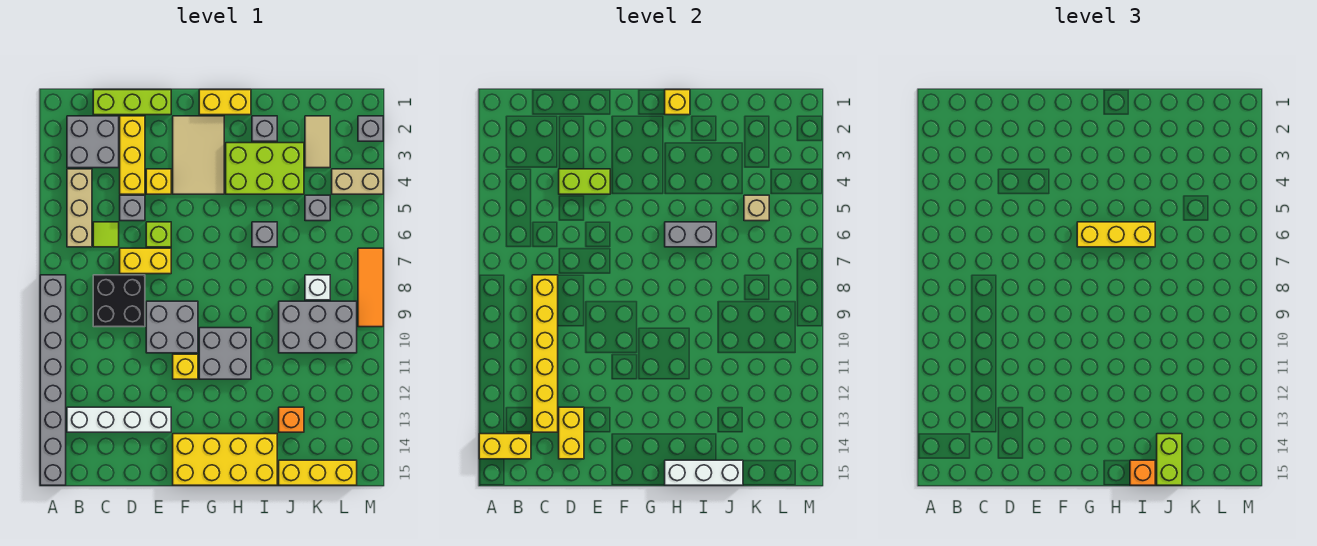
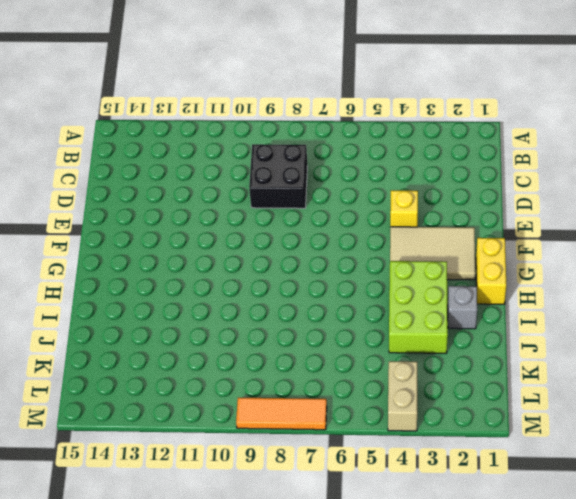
none -> grey 1x8 brick [40,275,66,485]
none -> grey 2x2 brick [67,116,119,168]
none -> tan 1x3 brick [67,169,92,247]
none -> white 1x4 brick [67,407,171,432]

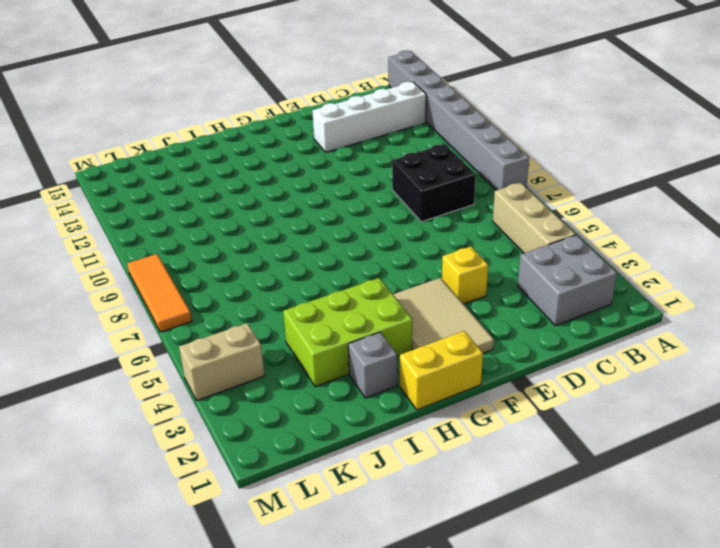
none -> lime 1x3 brick [93,90,171,115]
none -> lime 1x1 tile [93,222,119,247]
none -> yellow 1x3 brick [120,116,145,194]
none -> grey 1x1 brick [120,195,145,221]

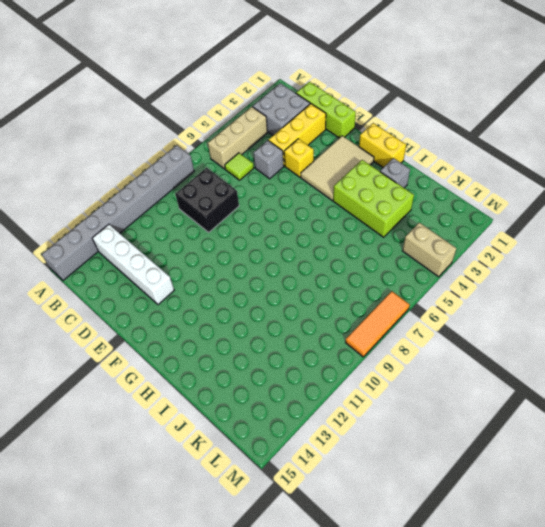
none -> yellow 1x2 brick [120,248,171,274]
none -> lime 1x1 brick [146,222,171,247]
none -> grey 2x2 brick [146,301,198,353]
none -> yellow 1x1 brick [173,354,198,379]

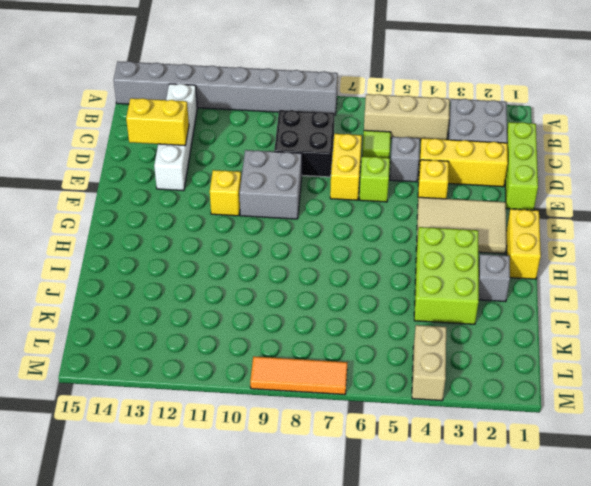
none -> yellow 2x4 brick [173,434,277,485]
none -> grey 2x2 brick [199,328,251,379]
none -> grey 1x1 brick [252,222,277,247]
none -> grey 2x3 brick [279,301,357,353]

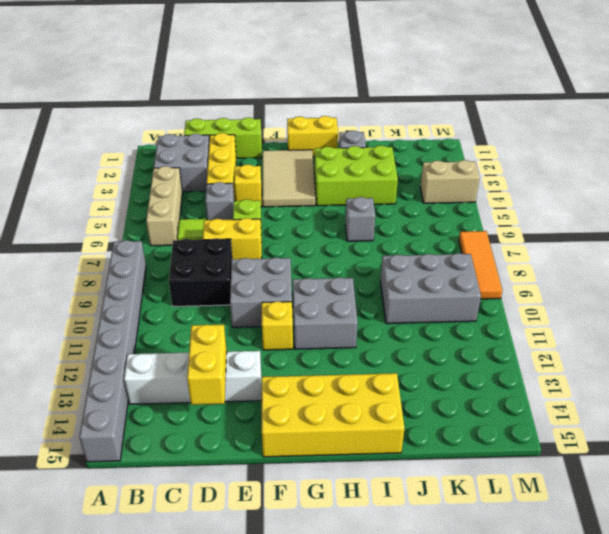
none -> orange 1x1 brick [279,407,304,432]
none -> yellow 1x3 brick [279,460,357,485]
none -> tan 1x2 tile [305,116,330,168]
none -> grey 1x1 brick [305,195,330,221]

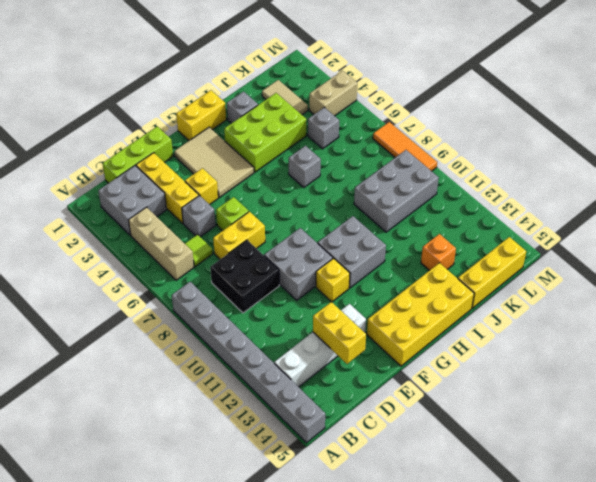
none -> white 1x1 brick [305,275,330,300]
none -> grey 1x1 brick [358,116,383,141]
none -> yellow 1x2 brick [479,434,531,459]
none -> yellow 1x6 brick [532,275,558,432]

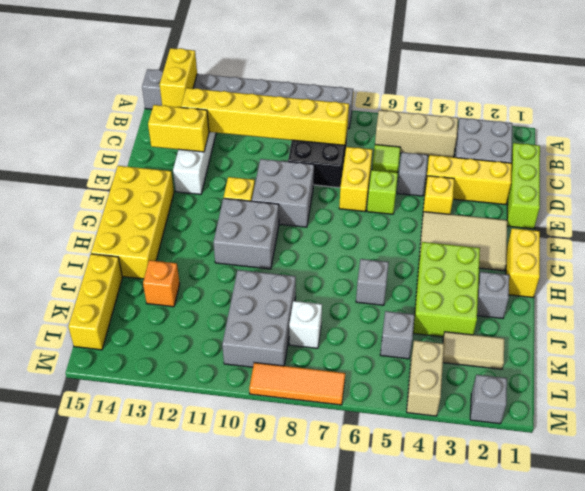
none -> lime 1x2 brick [559,169,610,194]
none -> yellow 1x1 brick [665,90,690,115]
none -> grey 1x2 brick [665,222,716,247]
none -> white 1x3 brick [665,460,743,485]

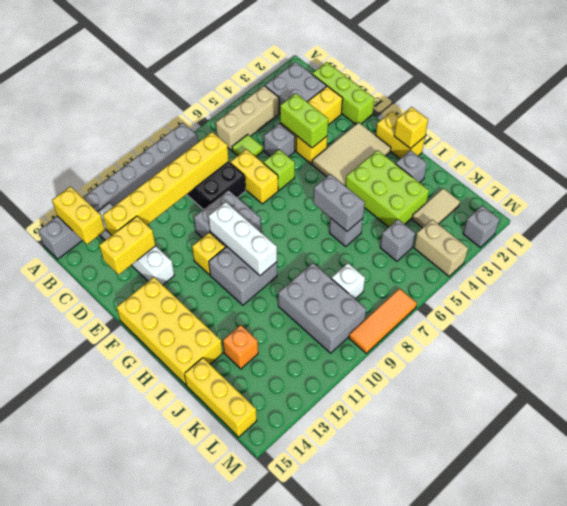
white 1x3 brick [208,202,277,276] -> white 1x3 brick moved to [665,460,743,485]
none -> tan 1x1 brick [744,195,769,221]
none -> yellow 1x3 brick [1077,222,1155,247]
none -> orange 1x1 brick [1130,460,1155,485]
none -> lime 1x2 brick [1157,434,1182,485]

